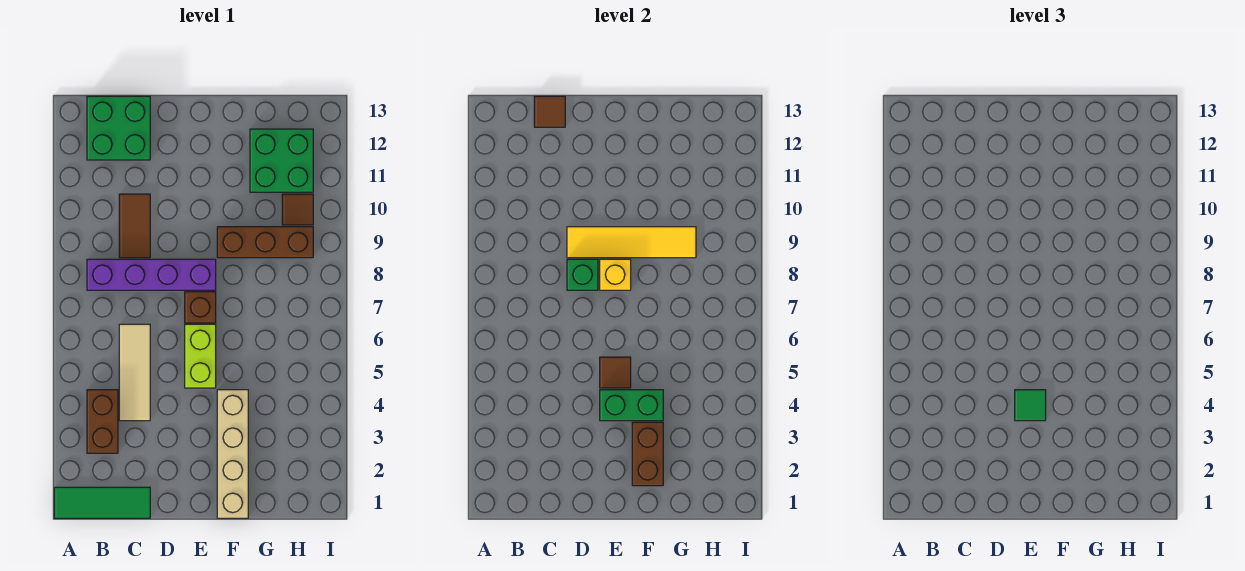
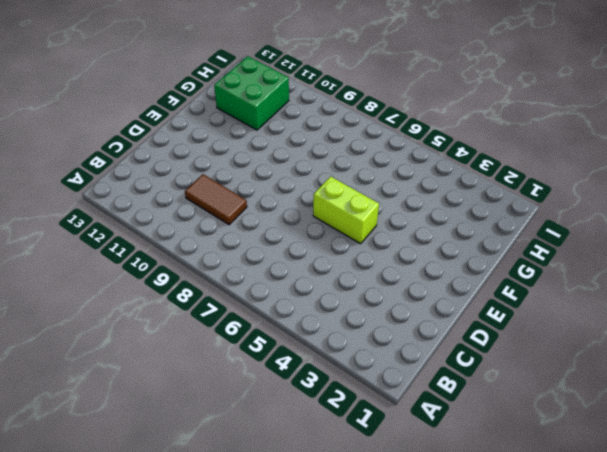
none -> green 1x3 tile [54,487,150,518]
none -> brown 1x2 brick [87,390,118,453]
none -> purple 1x4 brick [87,259,216,290]

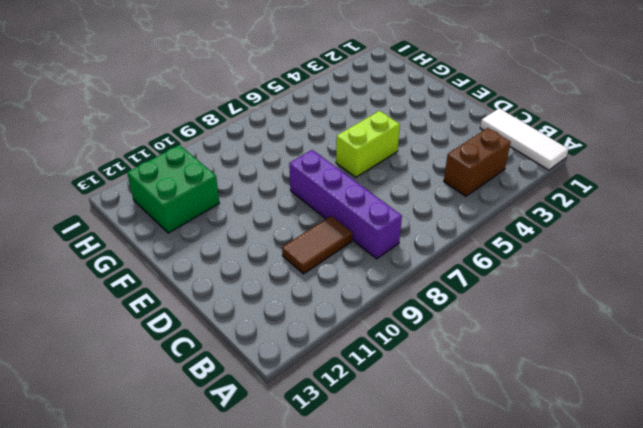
white 1x3 tile [480,108,568,170] -> green 1x3 tile [54,487,150,518]
none -> green 2x2 brick [87,96,150,160]
none -> tan 1x3 tile [119,324,150,421]
none -> brown 1x1 brick [185,292,216,323]

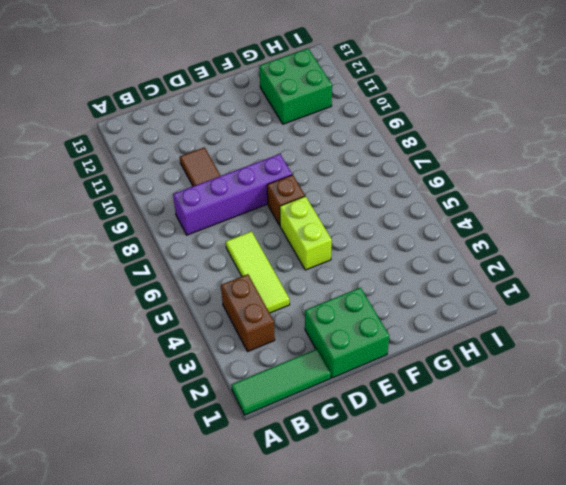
lime 1x3 tile [226,231,290,313] -> tan 1x3 tile [119,324,150,421]
green 2x2 brick [305,288,389,378] -> green 2x2 brick moved to [87,96,150,160]
none -> tan 1x4 brick [217,390,248,518]
none -> brown 1x3 brick [217,227,313,258]
none -> brown 1x1 tile [282,194,313,225]

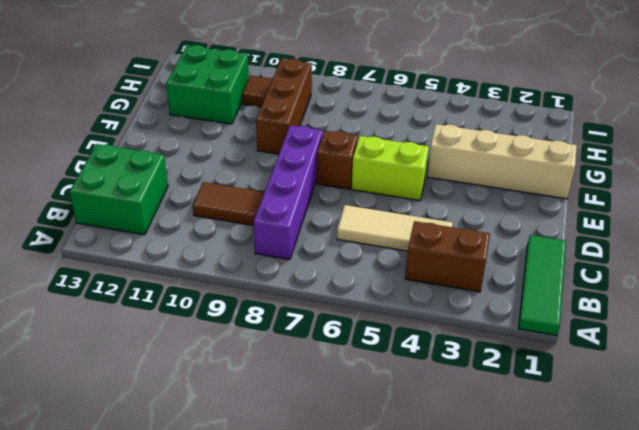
none -> brown 1x1 tile [534,96,565,127]
none -> green 1x1 brick [567,259,598,290]
none -> yellow 1x4 tile [567,227,696,258]

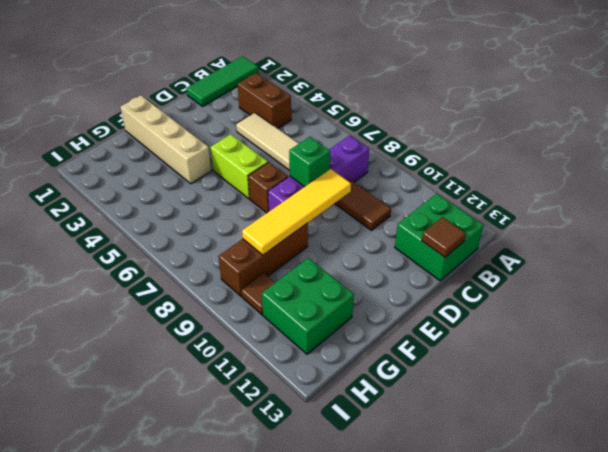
none -> green 1x2 brick [600,390,663,421]
none -> brown 1x1 tile [600,357,631,388]
none -> yellow 1x1 brick [600,259,631,290]

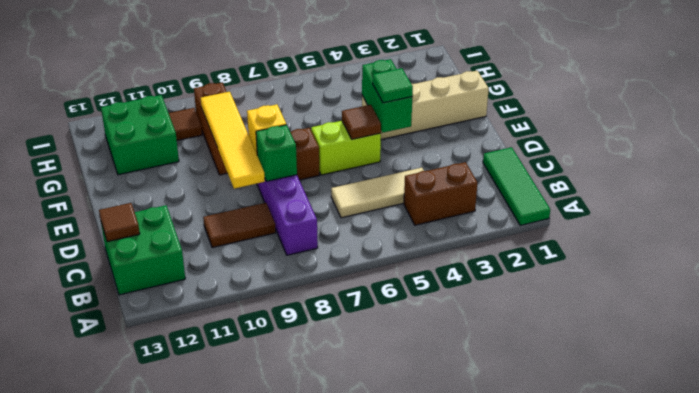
none -> brown 1x2 brick [632,422,663,486]

